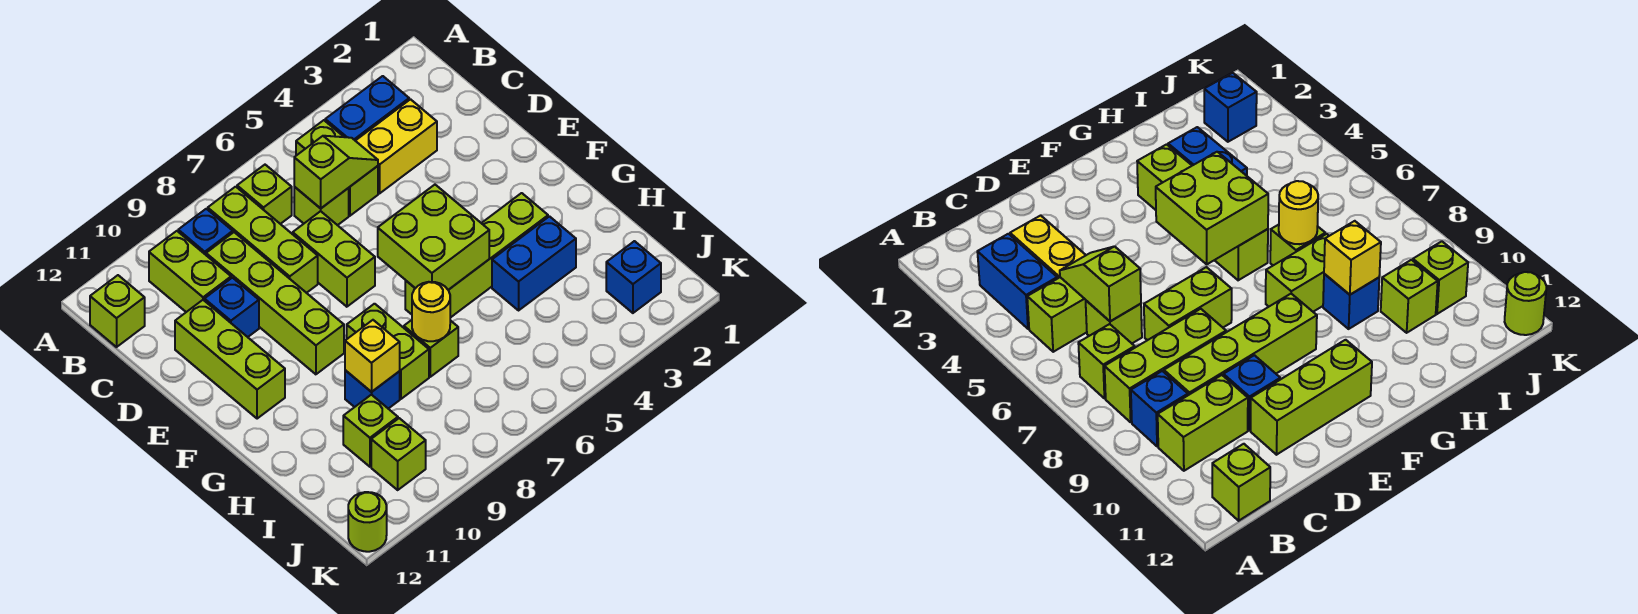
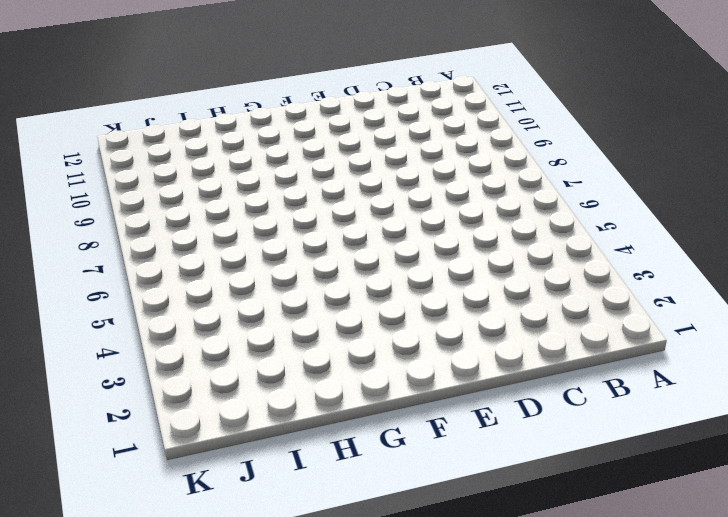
none -> blue 1x2 brick [325,76,409,141]
none -> lime 1x2 brick [296,120,378,216]
none -> lime 1x1 brick [237,165,292,224]

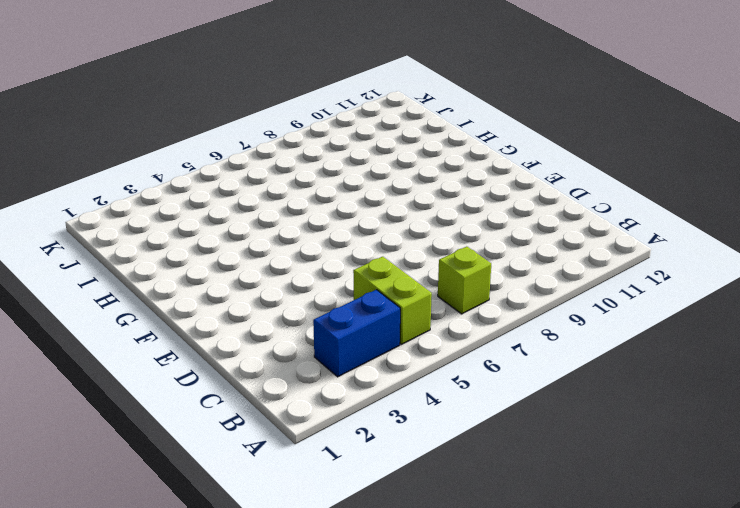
none -> lime 1x3 brick [208,187,318,293]
none -> blue 1x1 brick [178,209,233,255]
none -> lime 1x2 brick [149,231,231,312]

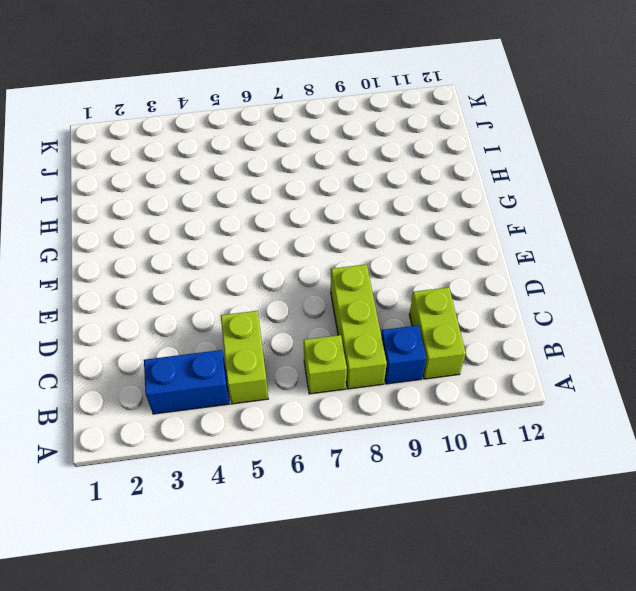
none -> lime 1x1 brick [90,275,145,347]
none -> yellow 1x2 brick [356,99,437,193]
none -> lime 1x1 brick [294,187,349,225]

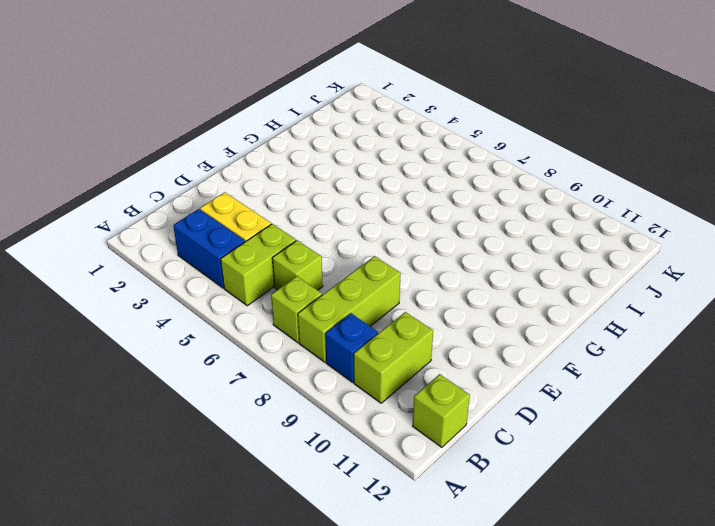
none -> lime 1x4 brick [206,232,344,374]
none -> lime 1x2 brick [293,211,375,307]
none -> blue 1x1 brick [204,278,259,337]

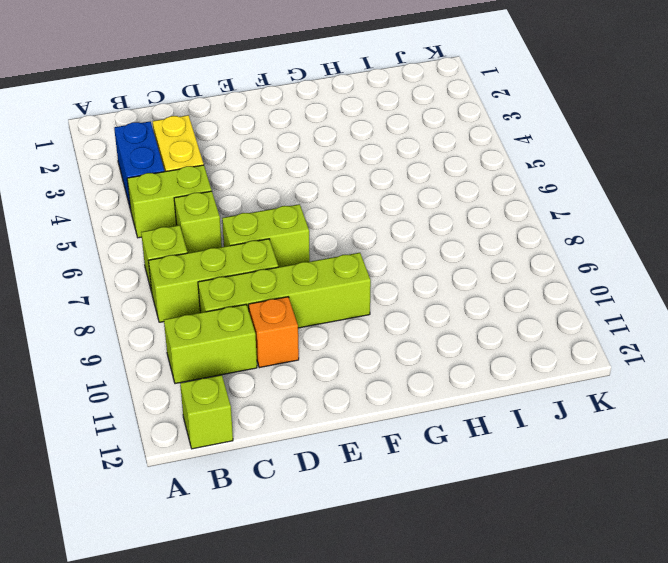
orange 1x1 brick [249,297,299,368] -> blue 1x1 brick [204,278,259,337]
none -> blue 1x1 brick [178,209,233,255]
none -> lime 1x3 brick [175,300,285,419]
none -> lime 1x4 brick [405,193,548,318]

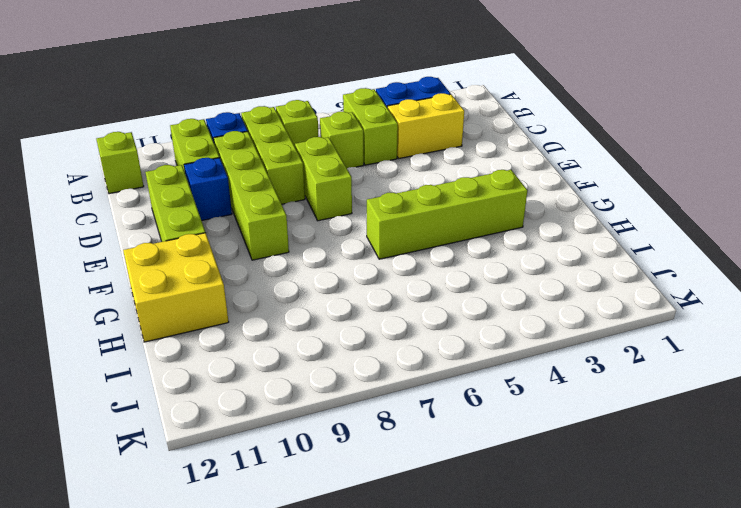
yellow 2x2 brick [123,233,229,342] -> none
none -> lime 1x2 brick [347,304,429,399]
none -> blue 1x2 brick [492,216,576,310]
none -> lime 1x1 brick [404,320,458,377]

